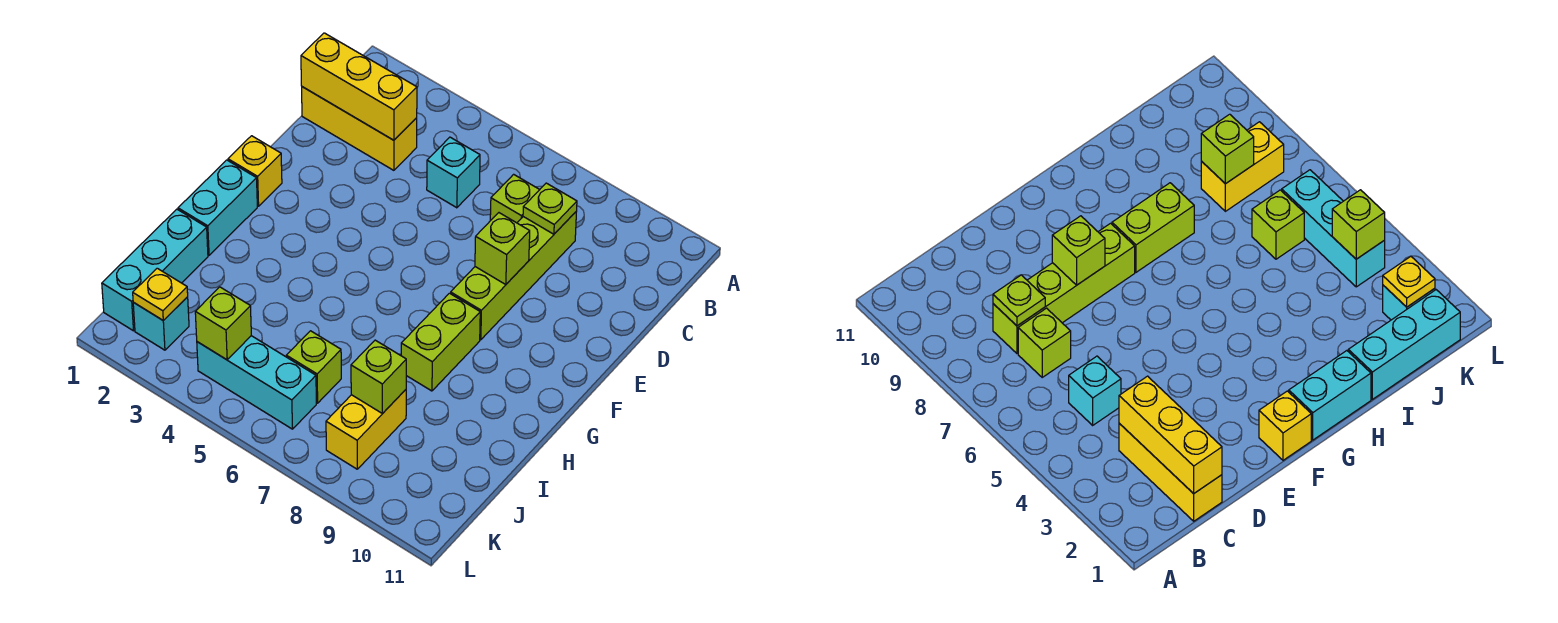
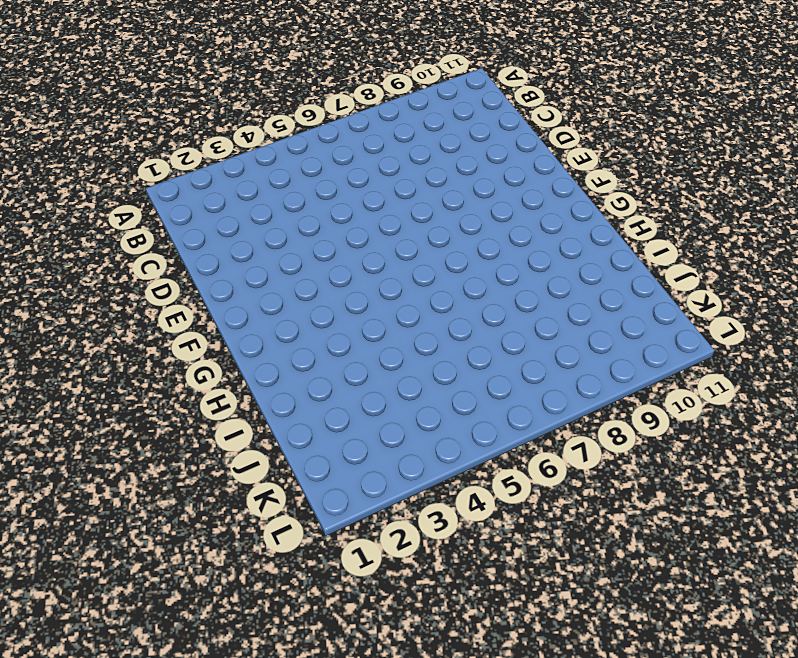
none -> yellow 1x3 brick [302,87,417,170]
none -> cyan 1x1 brick [427,137,480,208]
none -> lime 1x1 brick [490,174,540,223]

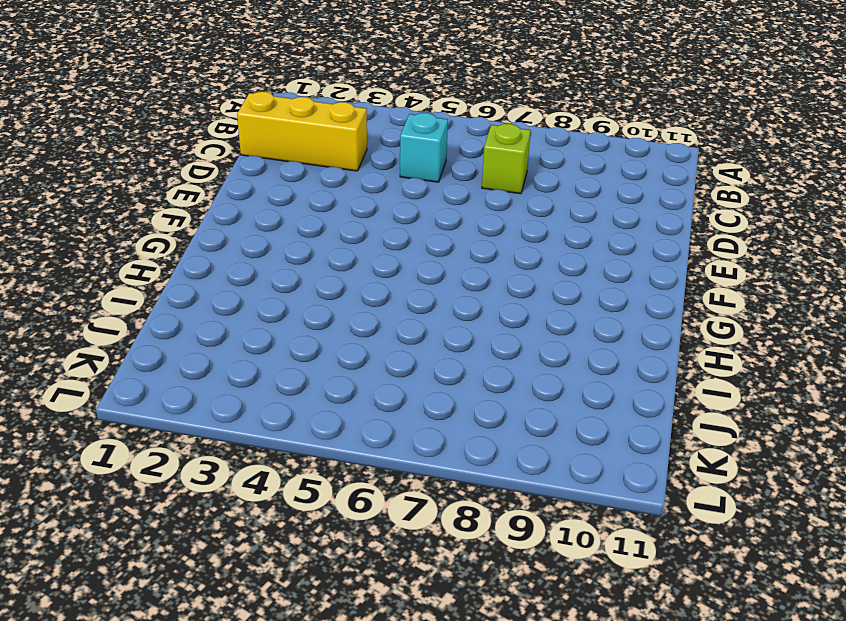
none -> lime 1x4 brick [451,211,577,340]
none -> yellow 1x1 brick [228,136,282,206]
none -> cyan 1x2 brick [178,160,257,255]

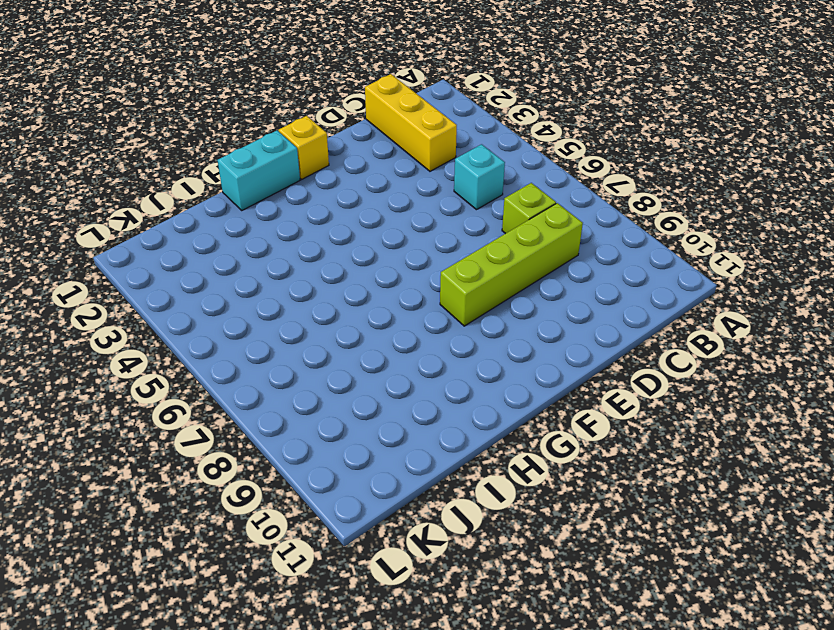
none -> lime 1x2 brick [401,293,480,391]
none -> cyan 1x3 brick [102,209,208,331]
none -> lime 1x1 brick [286,331,341,403]

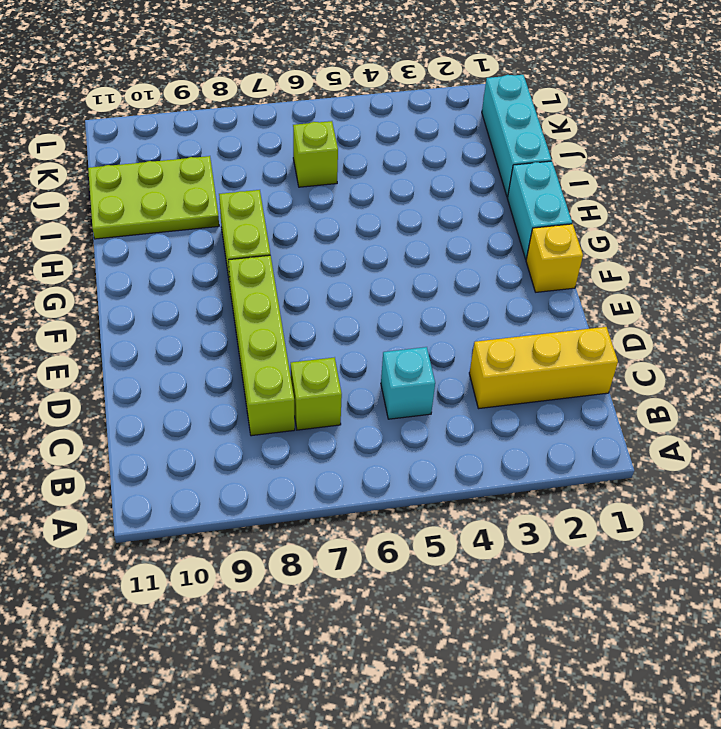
lime 2x3 plate [88,156,219,239] -> none
none -> yellow 1x2 brick [326,390,406,469]
none -> cyan 1x1 brick [133,297,189,350]
none -> cyan 1x3 brick [197,336,316,429]

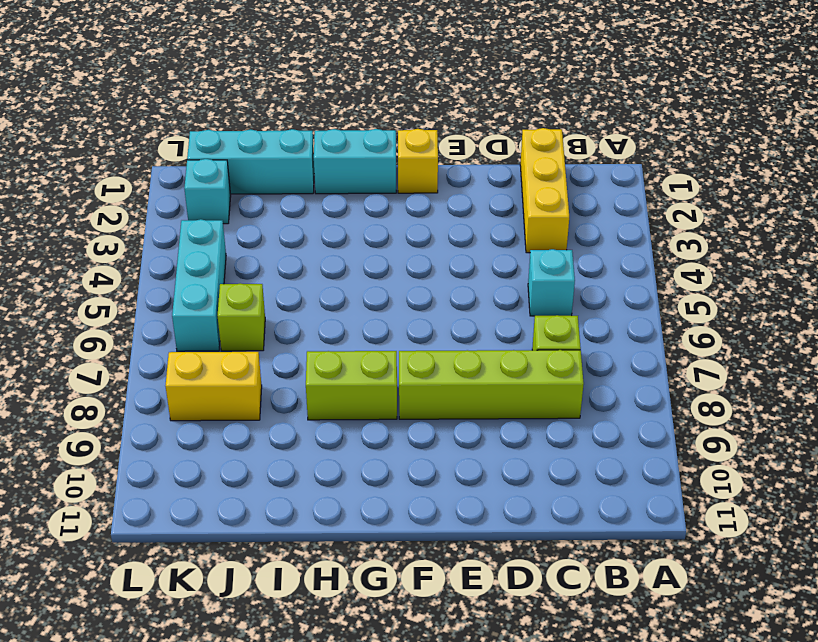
none -> yellow 1x3 brick [301,33,417,140]
none -> lime 1x1 plate [523,183,577,234]
none -> lime 1x1 brick [475,213,530,285]

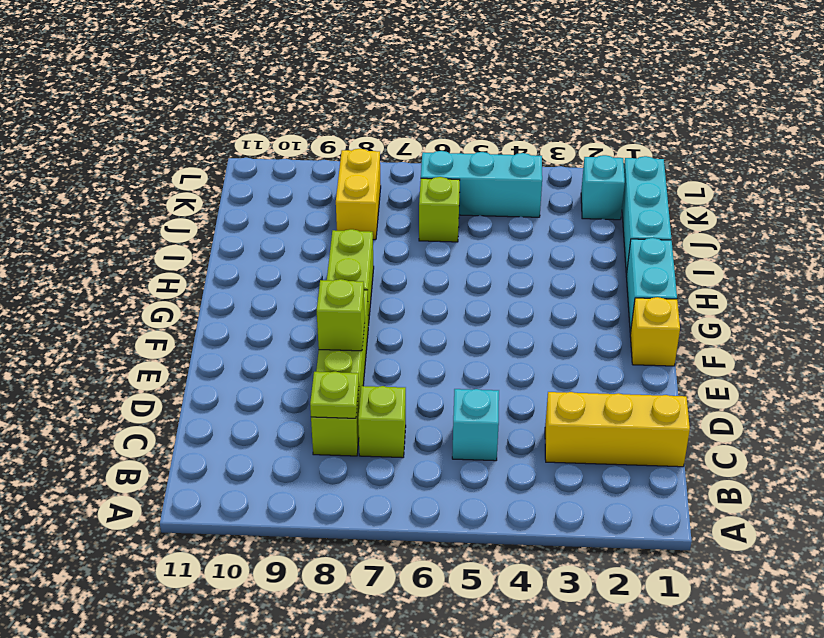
none -> yellow 1x3 brick [301,33,417,140]
none -> lime 1x1 brick [351,340,406,414]
none -> yellow 1x1 plate [133,268,188,320]

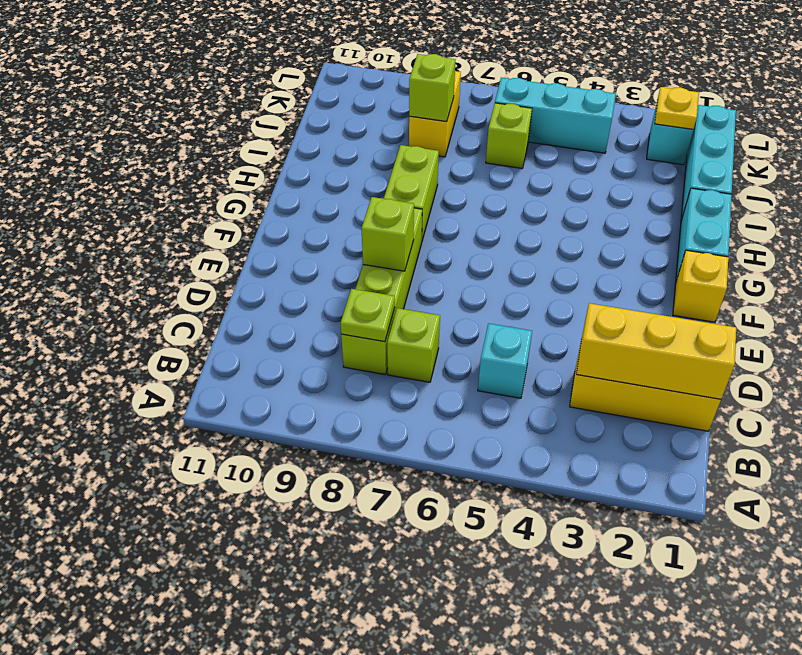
none -> lime 1x1 brick [195,287,251,360]

